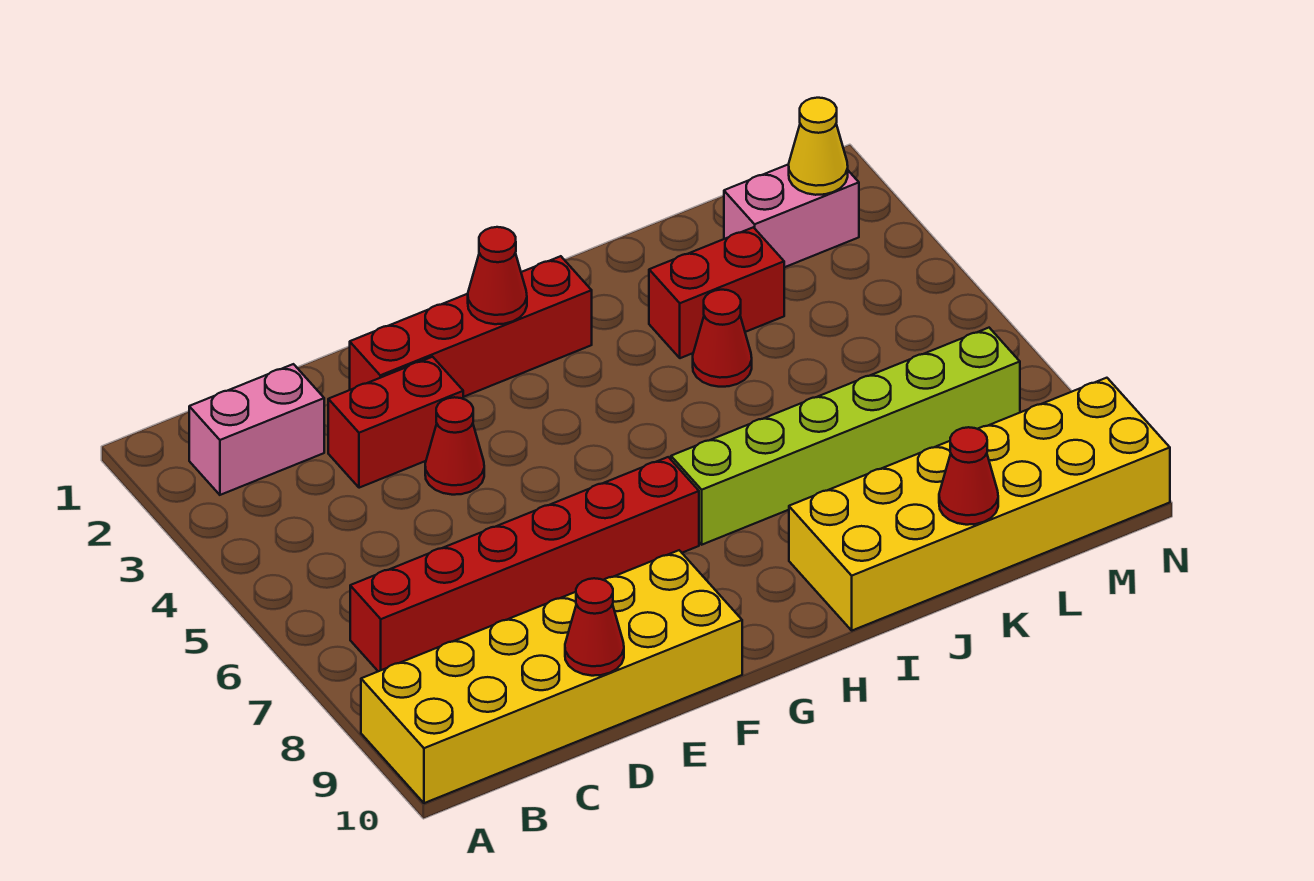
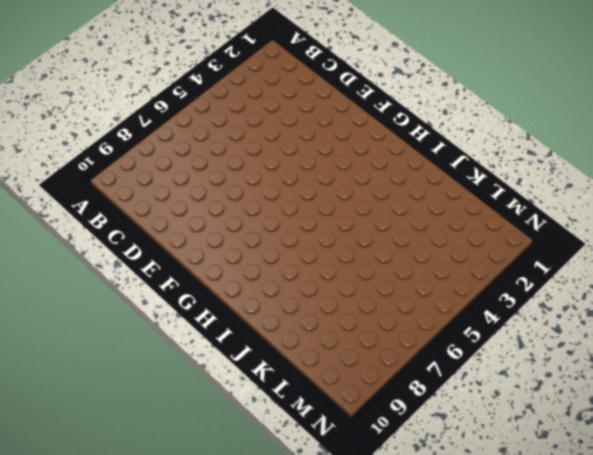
none -> yellow 2x6 brick [361,550,742,803]
none -> pink 1x2 brick [189,364,324,495]
none -> red 1x6 brick [350,457,699,671]

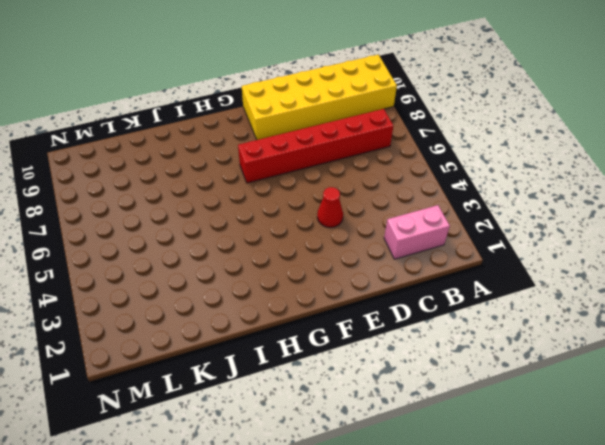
none -> red 1x2 brick [328,357,463,488]
none -> red 1x4 brick [350,256,592,397]
none -> lime 1x6 brick [671,328,1020,545]

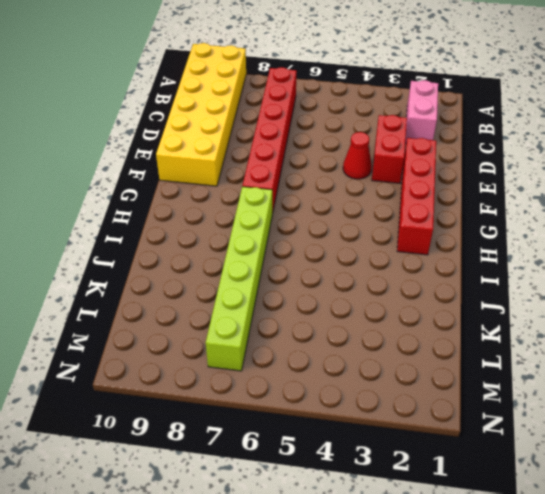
none -> yellow 2x6 brick [789,378,1170,631]
none -> red 1x2 brick [649,227,784,358]
none -> red 1x1 cone [693,290,752,387]

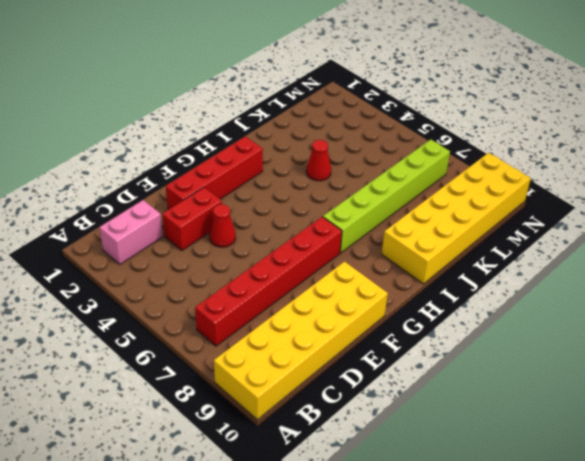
none -> red 1x2 brick [649,227,784,358]
none -> pink 1x2 brick [724,164,859,267]
none -> red 1x1 cone [565,578,624,676]

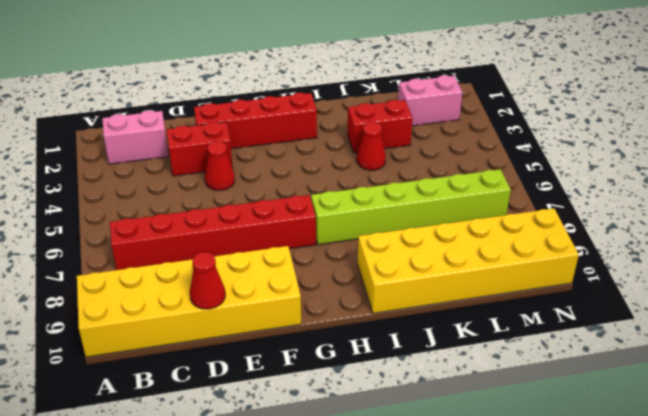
none -> red 1x1 cone [468,227,527,324]
none -> red 1x1 cone [939,427,998,525]
none -> yellow 1x1 cone [789,98,848,195]

